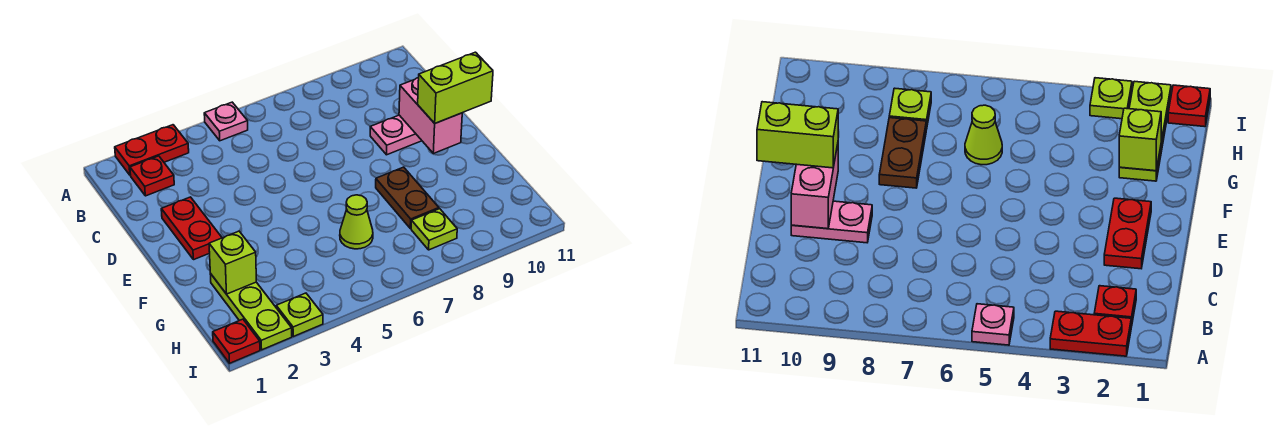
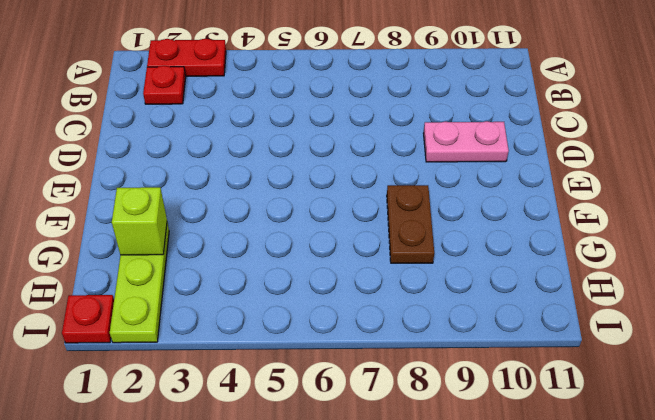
none -> pink 1x1 plate [204,102,248,141]
none -> red 1x2 plate [161,197,222,260]
none -> lime 1x1 cone [340,195,373,249]

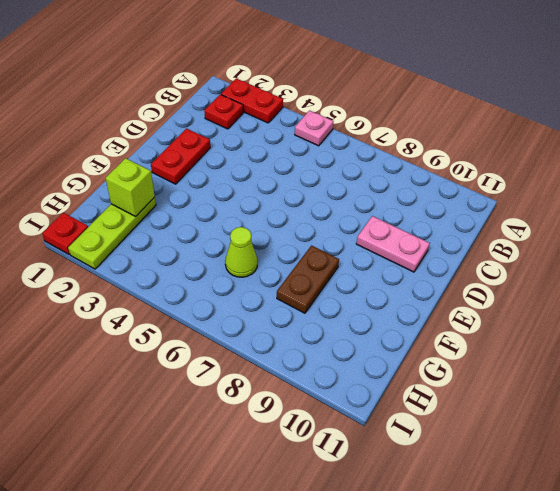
none -> lime 1x1 plate [411,209,457,250]
none -> lime 1x1 plate [276,293,323,336]
none -> pink 1x2 brick [399,78,462,153]

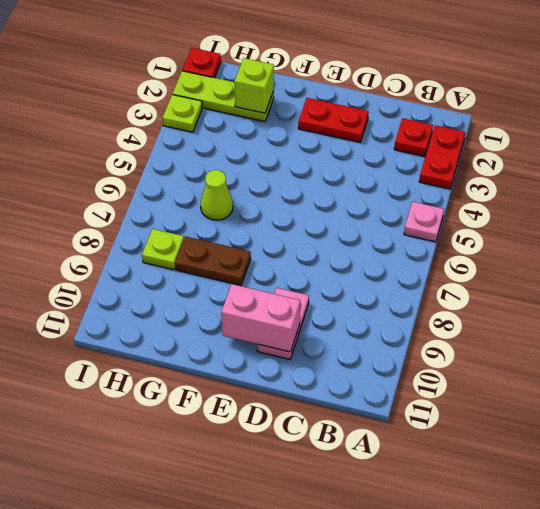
none -> lime 1x2 brick [418,52,493,123]

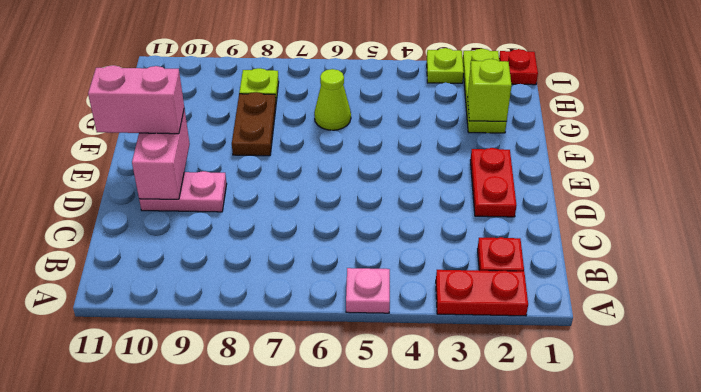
pink 1x2 brick [88,65,184,134] -> lime 1x2 brick [418,52,493,123]

